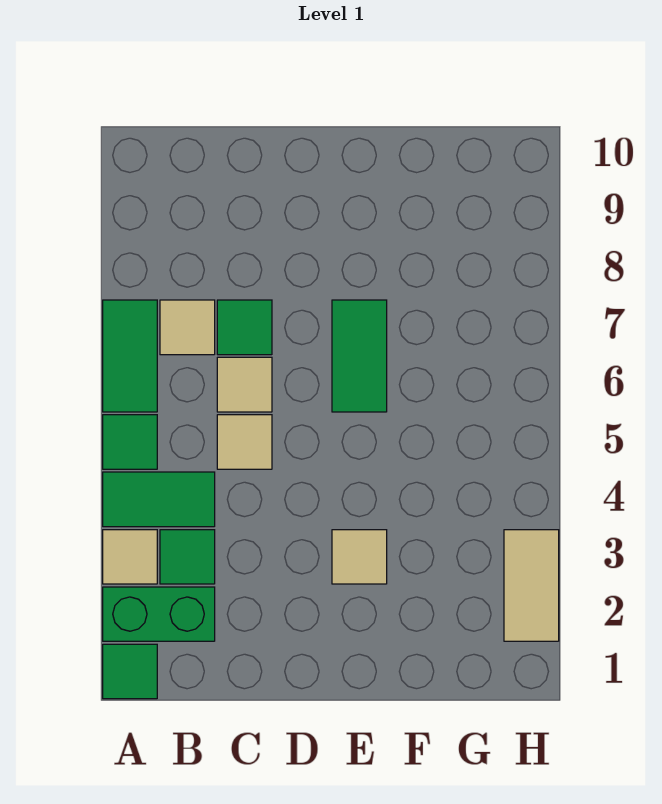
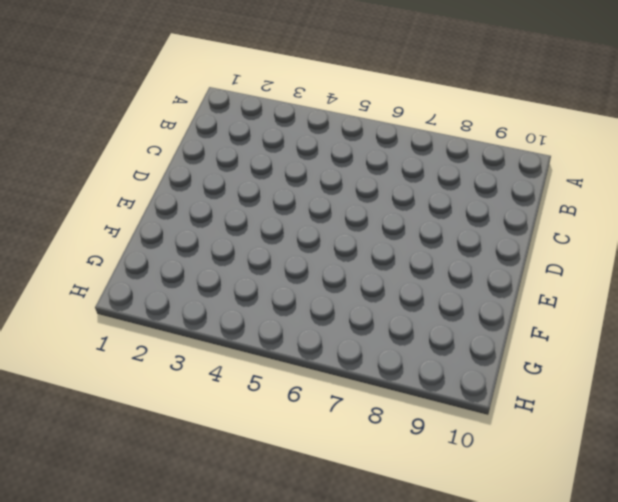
none -> green 1x1 tile [103,644,157,699]
none -> green 1x2 brick [103,587,215,641]
none -> tan 1x1 tile [103,530,157,584]

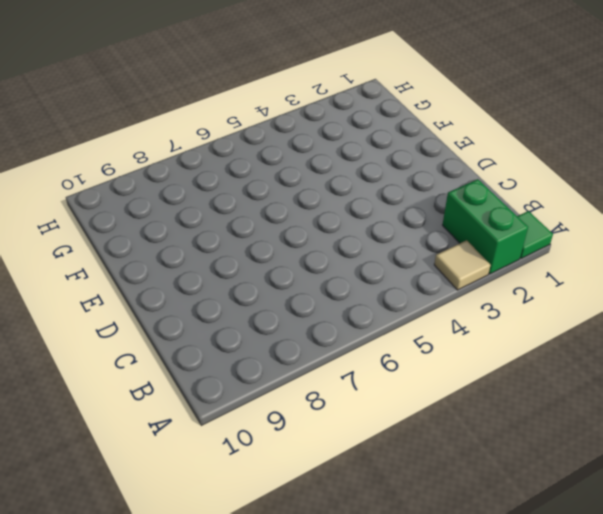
none -> green 1x2 tile [103,472,215,527]
none -> green 1x1 tile [103,415,157,469]
none -> green 1x2 tile [103,300,157,412]

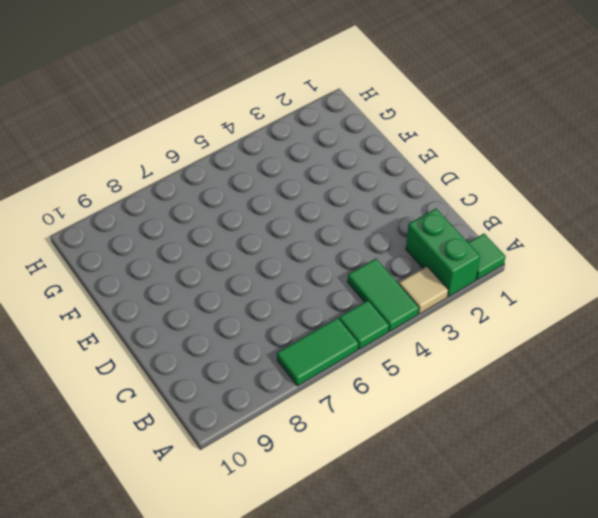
none -> green 1x1 tile [160,530,215,584]
none -> tan 1x1 tile [160,300,215,355]
none -> tan 1x1 tile [217,415,272,469]

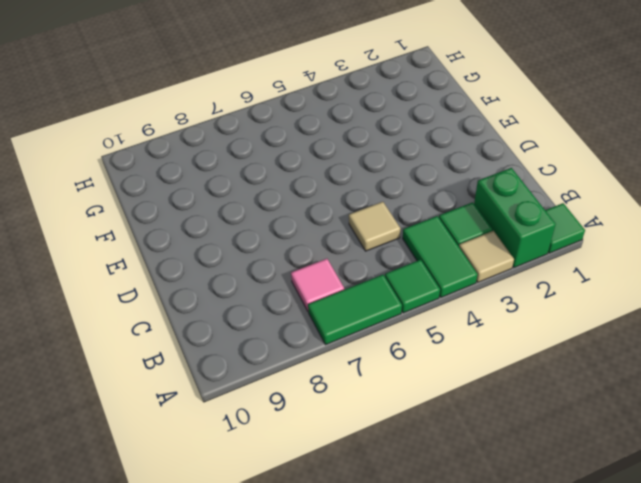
pink 1x1 tile [291,259,344,311] -> tan 1x1 tile [160,300,215,355]
none -> tan 1x1 tile [217,357,272,412]
none -> green 1x1 tile [217,300,272,355]
none -> tan 1x1 tile [332,530,387,584]

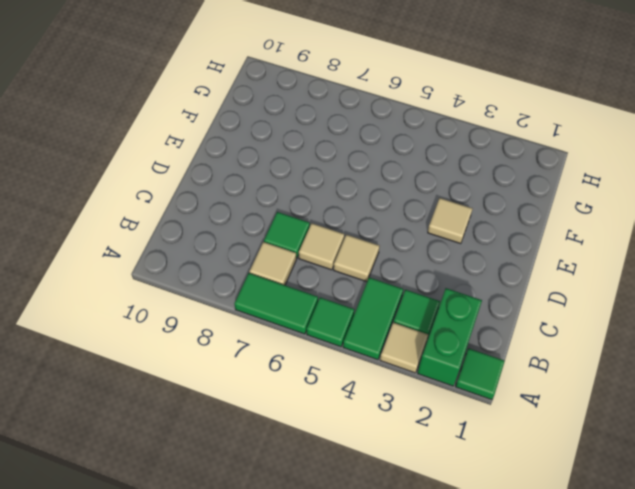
none -> green 1x2 tile [332,300,387,412]
none -> tan 1x2 tile [504,530,559,641]

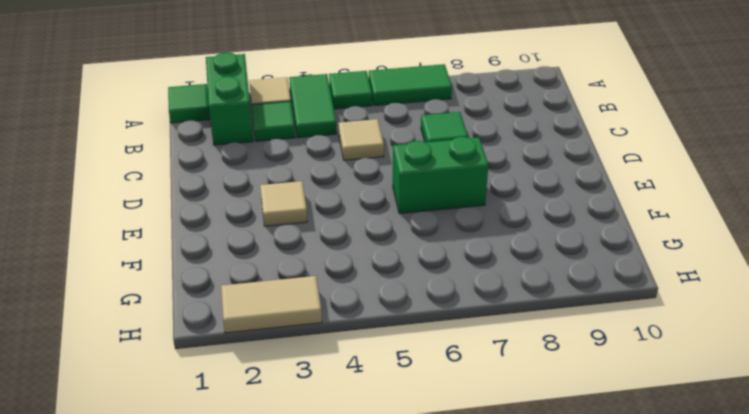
green 1x2 brick [393,137,488,213] -> green 1x2 tile [332,300,387,412]
none -> tan 1x1 tile [160,300,215,355]
none -> tan 1x1 tile [217,357,272,412]

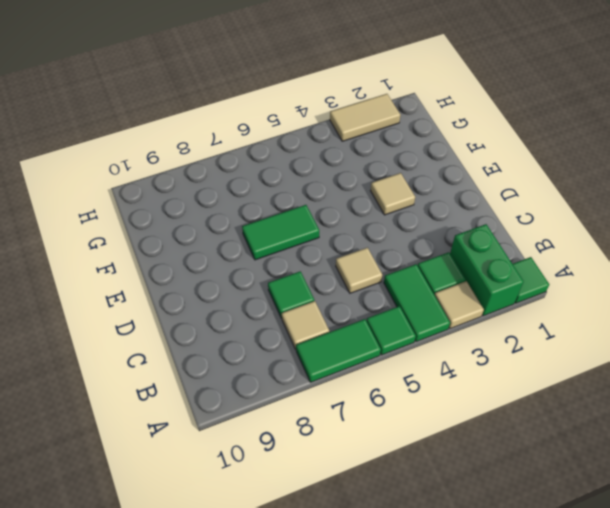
none -> tan 1x1 tile [217,357,272,412]

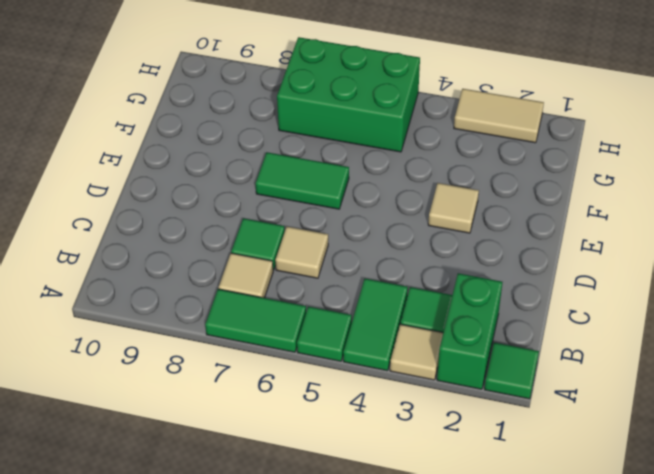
green 2x3 brick [277,37,420,152] -> none
none -> tan 1x1 tile [217,415,272,469]

